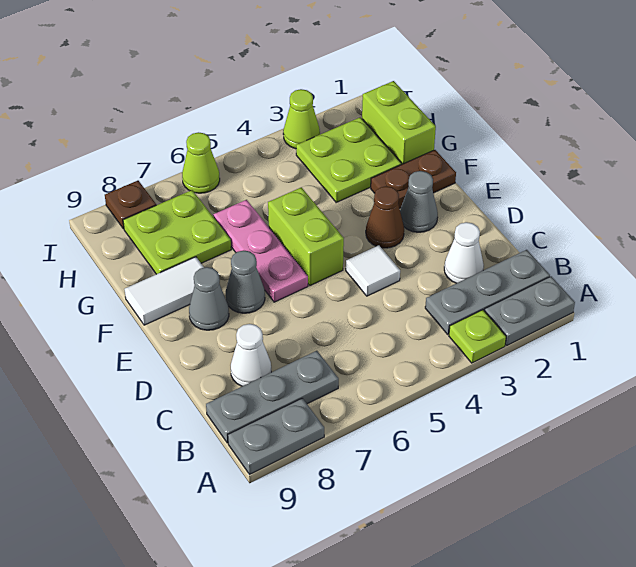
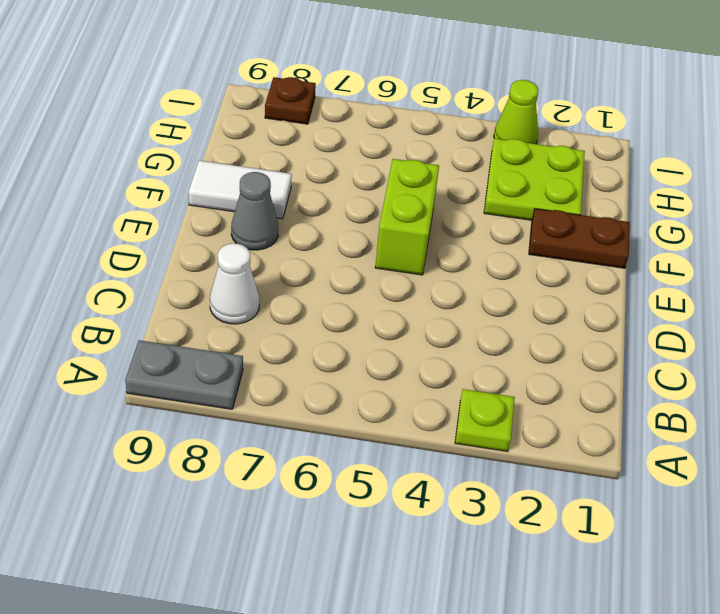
none -> grey 1x2 plate [484,276,575,345]
none -> grey 1x3 plate [425,250,550,334]
none -> grey 1x3 plate [206,351,339,443]

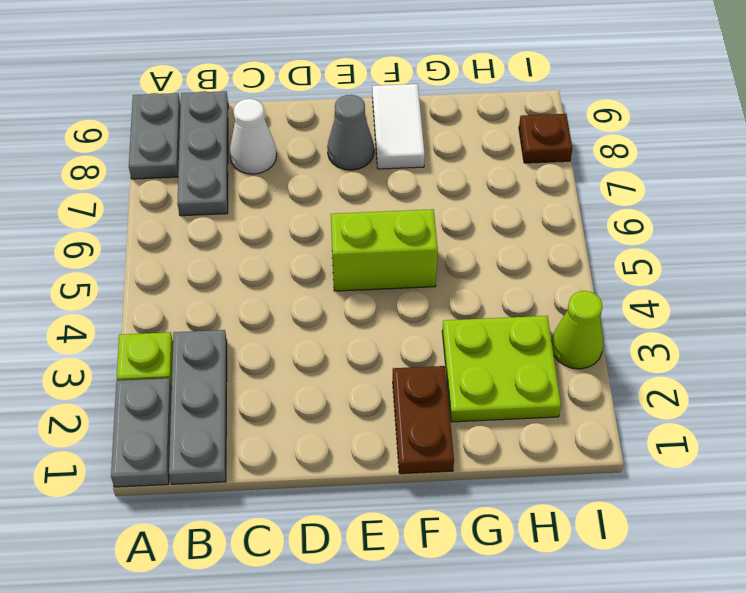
none -> white 1x1 cone [444,222,484,283]
none -> white 1x1 tile [346,245,400,296]
none -> grey 1x1 cone [400,171,438,232]

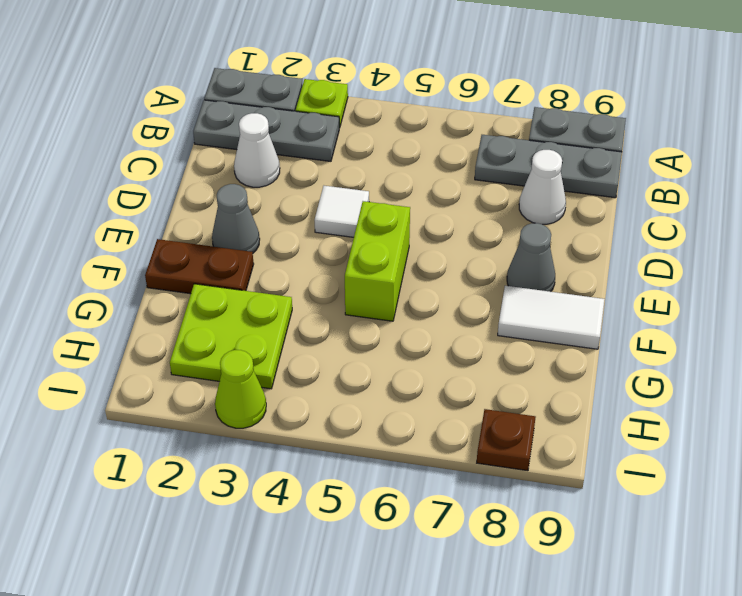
none -> brown 1x1 cone [366,186,404,248]
none -> pink 1x3 plate [213,200,308,302]
none -> grey 1x1 cone [226,250,265,313]

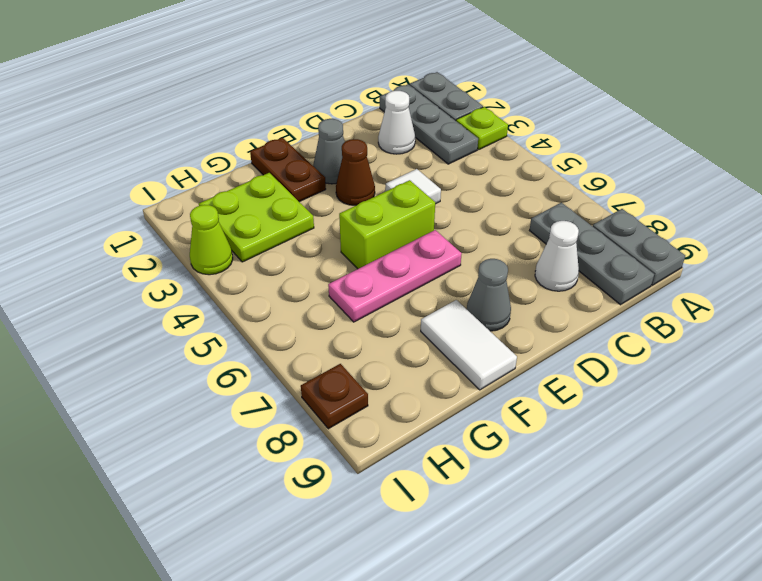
none -> grey 1x1 cone [226,250,265,313]
none -> lime 1x2 brick [362,81,436,165]
none -> lime 2x2 plate [123,190,231,274]

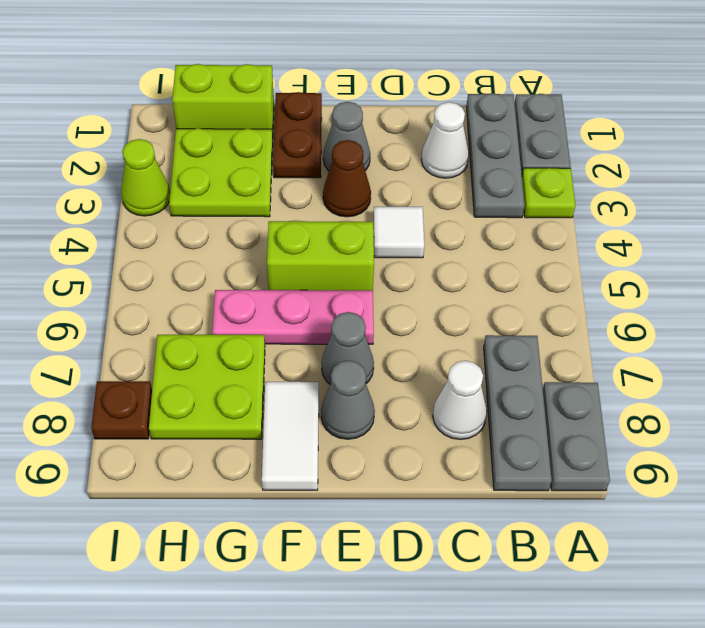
none -> lime 1x1 cone [182,132,220,193]

